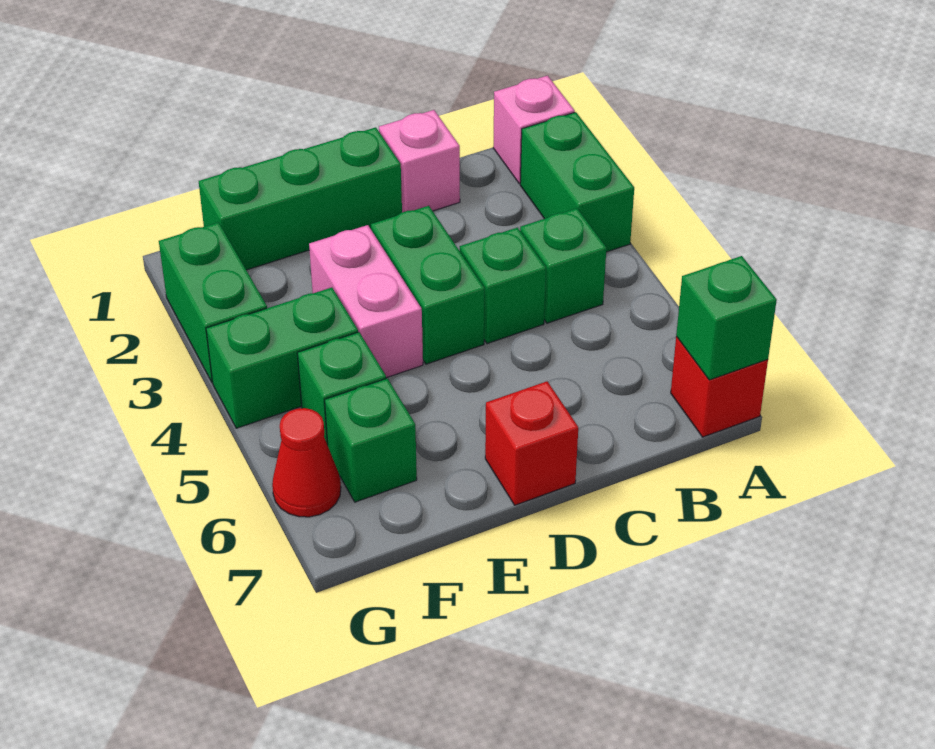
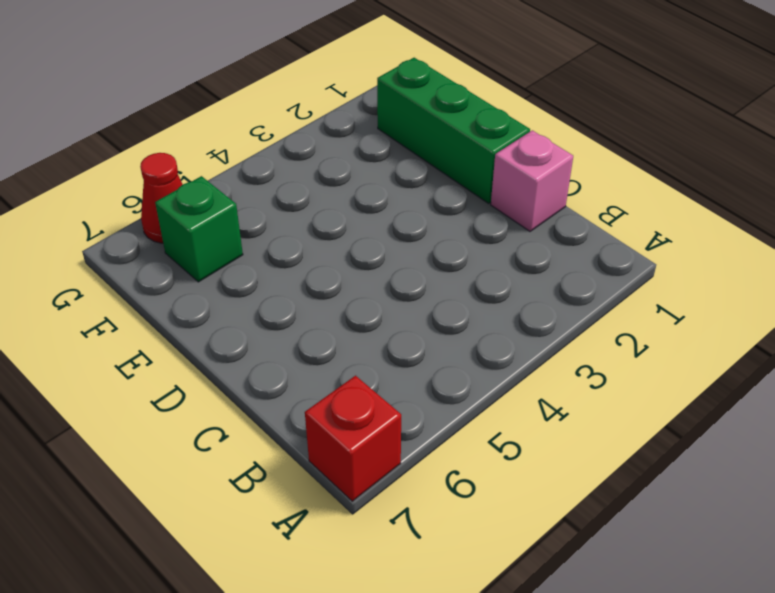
none -> pink 1x1 brick [493,76,575,184]
none -> green 1x2 brick [520,112,634,252]
none -> green 1x1 brick [520,208,606,323]

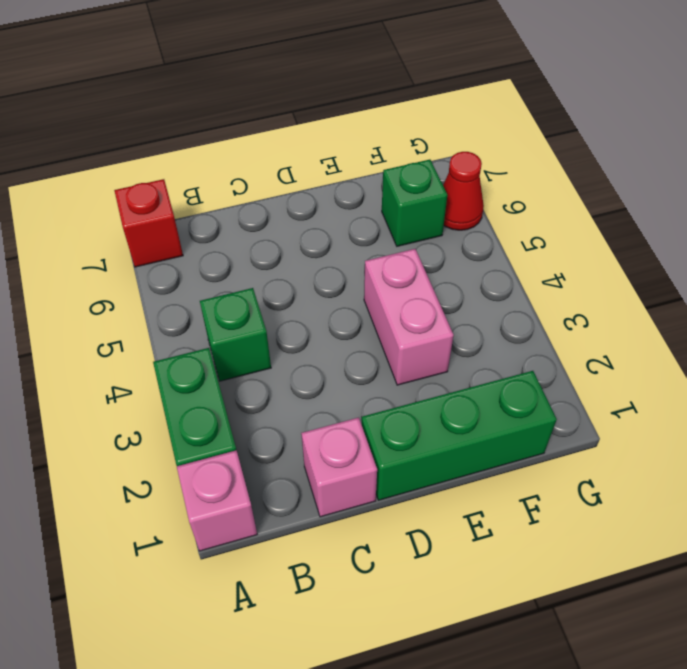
none -> green 1x1 brick [460,228,546,344]
none -> green 1x2 brick [371,206,484,364]
none -> red 1x1 brick [485,381,578,505]

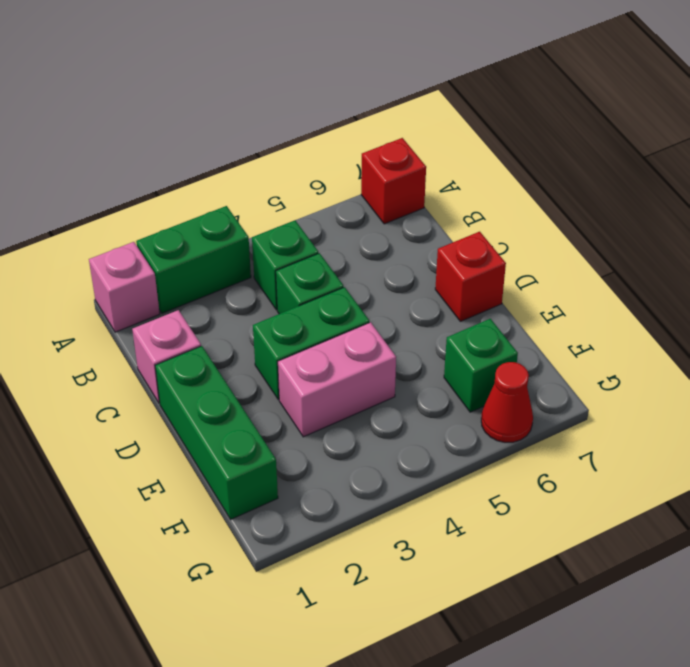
none -> green 1x2 brick [206,288,358,428]
none -> green 1x1 brick [297,332,386,445]
none -> green 1x2 brick [159,222,267,382]

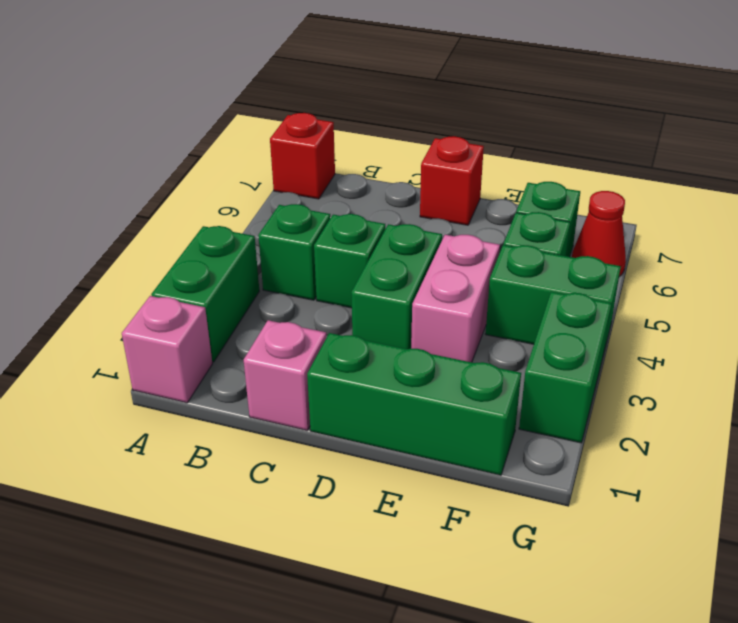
none -> green 1x1 brick [676,256,777,380]

